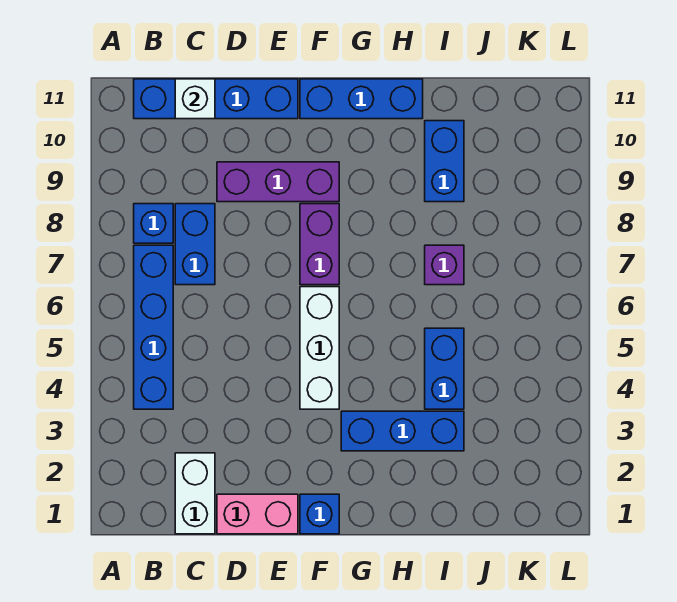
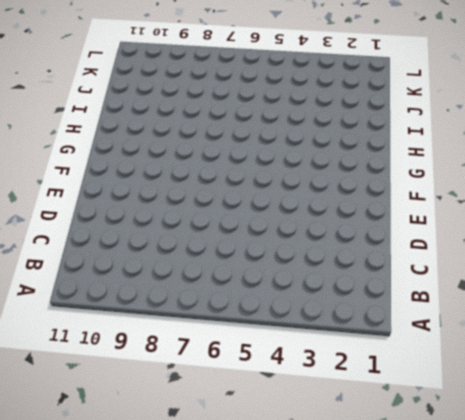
none -> blue 1x4 brick [134,245,173,409]
none -> blue 1x1 brick [134,204,173,243]
none -> blue 1x4 brick [134,79,298,119]

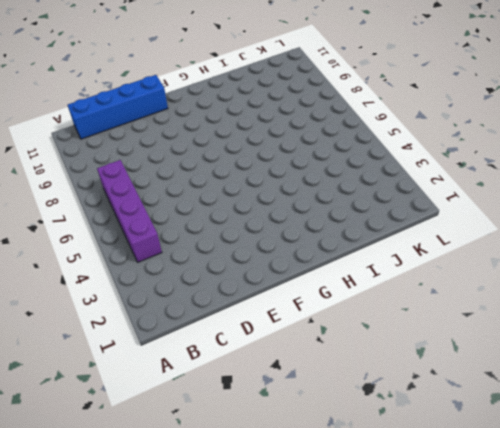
purple 1x4 brick [97,160,162,262] -> blue 1x4 brick [134,245,173,409]
none -> blue 1x1 brick [134,204,173,243]
none -> white 1x2 brick [175,453,215,534]
none -> blue 1x2 brick [175,204,215,285]

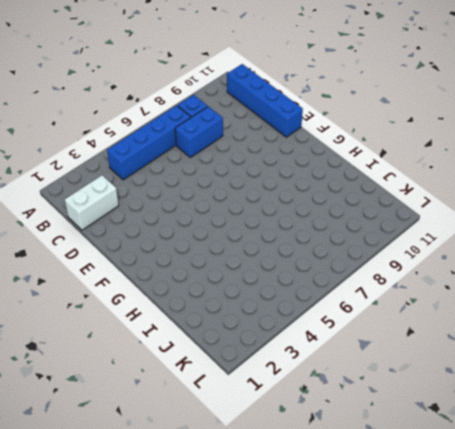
none -> pink 1x2 brick [217,494,298,534]
none -> purple 1x3 brick [217,162,339,202]
none -> blue 1x1 brick [300,494,339,534]

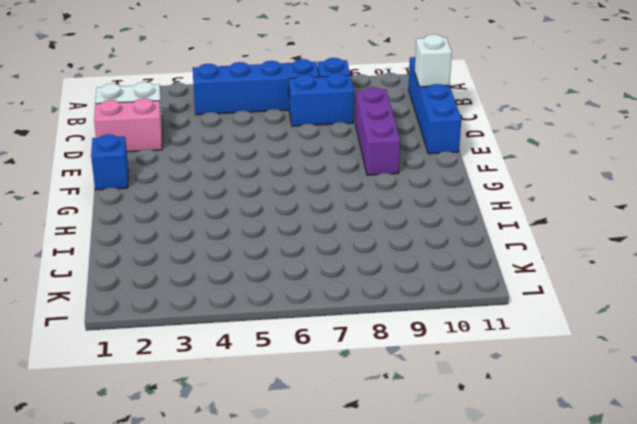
pink 1x2 brick [94,98,162,152] -> pink 1x2 brick turned to [217,494,298,534]
none -> white 1x3 brick [300,287,339,409]
none -> purple 1x2 brick [300,204,339,285]
none -> blue 1x3 brick [300,79,423,119]

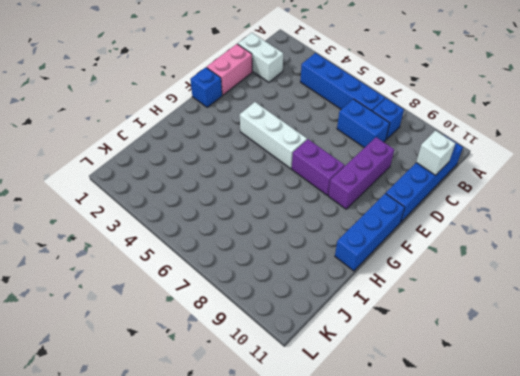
none -> blue 1x3 brick [341,411,464,451]
none -> blue 1x2 brick [425,328,464,409]
none -> purple 1x1 brick [425,245,464,285]

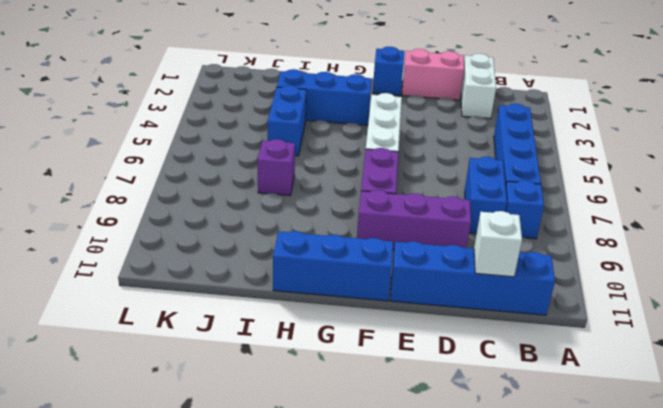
none -> blue 1x2 brick [425,121,464,202]

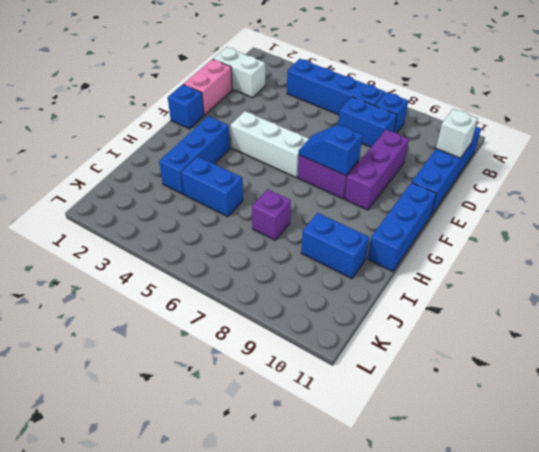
blue 1x2 slope [299,125,362,175] -> none

